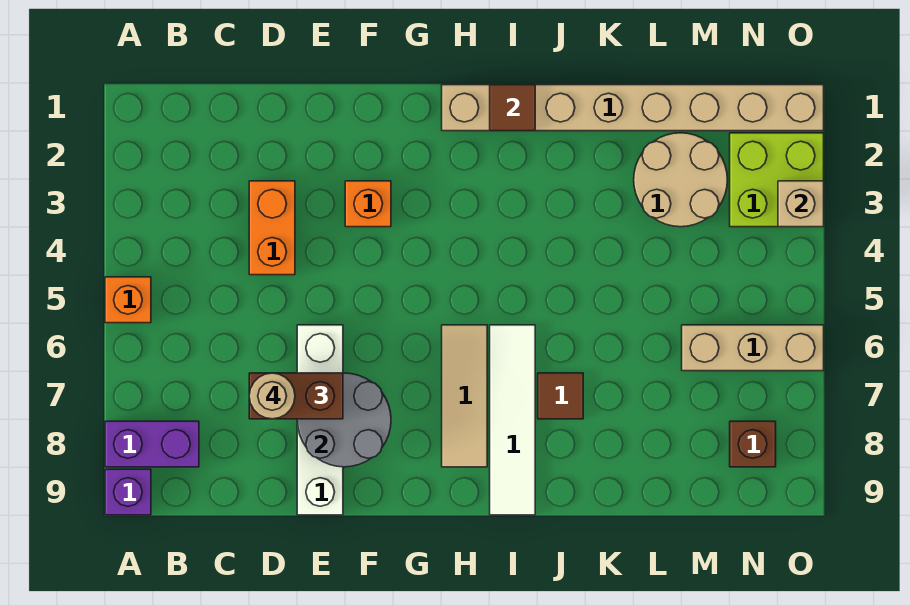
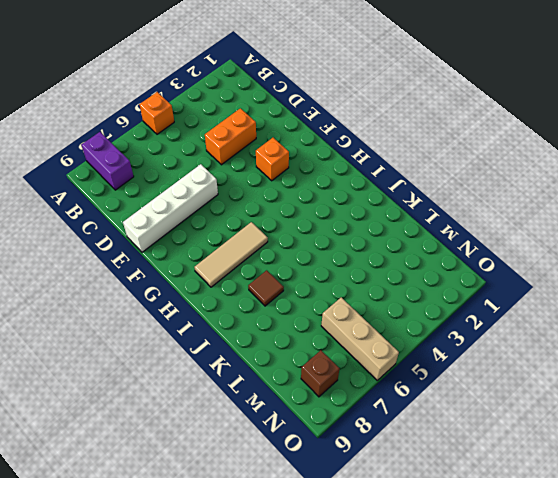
none -> purple 1x1 brick [105,469,151,515]
none -> tan 1x8 brick [442,85,824,131]
none -> white 1x4 tile [490,325,535,515]

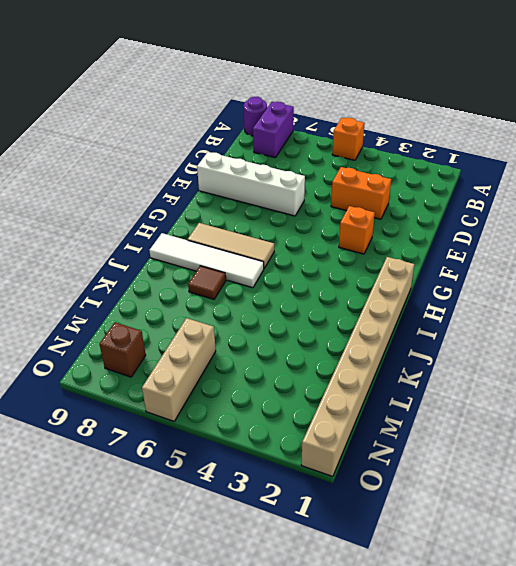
purple 1x1 round brick [244,97,267,136] -> purple 1x1 brick [105,469,151,515]
none -> tan 2x2 round brick [634,133,727,227]
none -> lime 2x2 brick [730,133,824,227]
none -> grey 2x2 round brick [297,373,391,467]

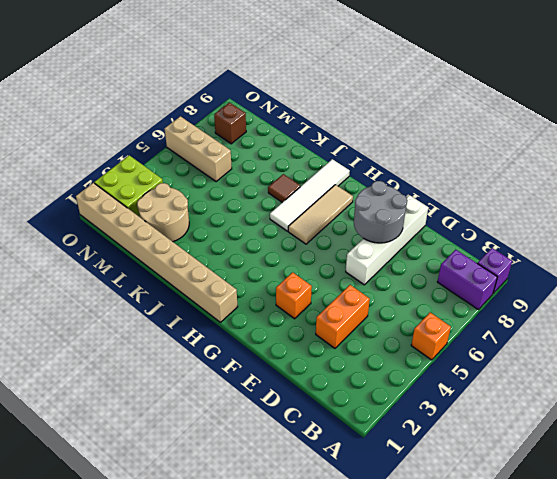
none -> brown 1x1 tile [490,85,535,131]
none -> tan 1x1 brick [778,181,824,227]
none -> brown 1x2 brick [249,373,343,419]

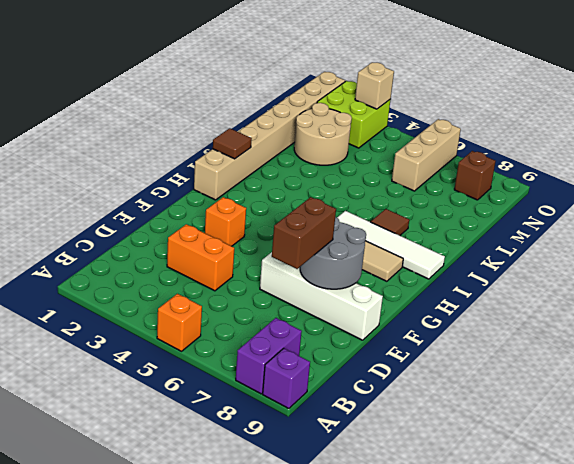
none -> tan 1x1 round brick [249,373,295,419]

